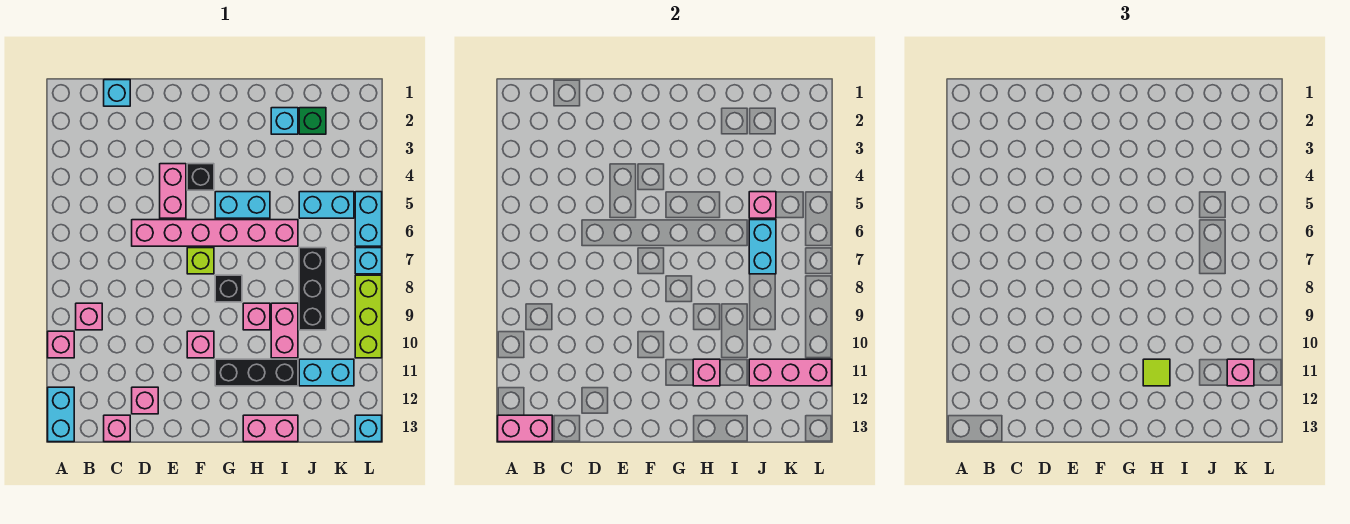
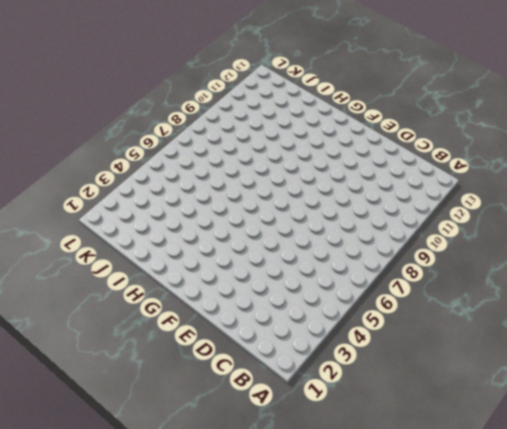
none -> pink 1x1 brick [48,331,74,358]
none -> cyan 1x2 brick [48,387,74,442]
none -> pink 1x1 brick [76,303,102,330]
none -> cyan 1x1 brick [104,80,130,106]

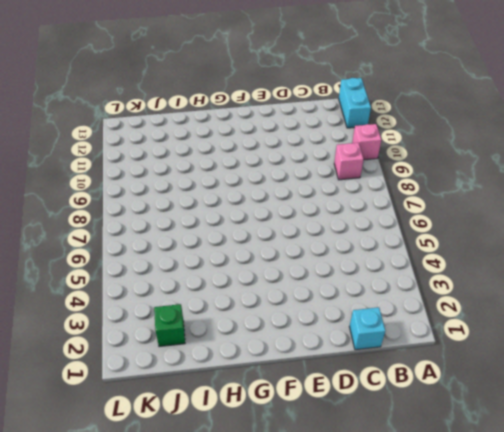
none -> pink 1x1 brick [104,415,130,442]
none -> pink 1x6 brick [132,220,298,246]
none -> pink 1x1 brick [132,387,158,414]
none -> pink 1x2 brick [160,164,186,218]

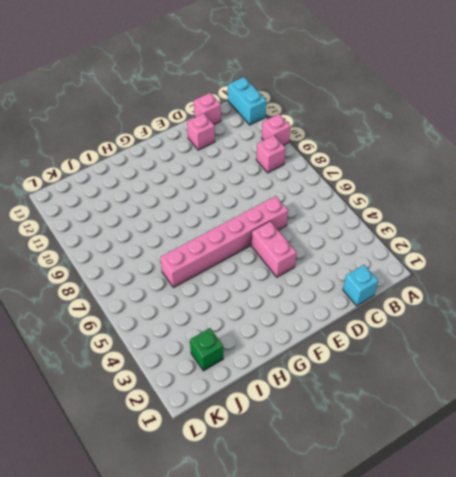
none -> black 1x1 brick [187,164,214,190]
none -> lime 1x1 brick [187,248,214,274]
none -> pink 1x1 brick [187,331,214,358]
none -> cyan 1x2 brick [215,192,270,218]

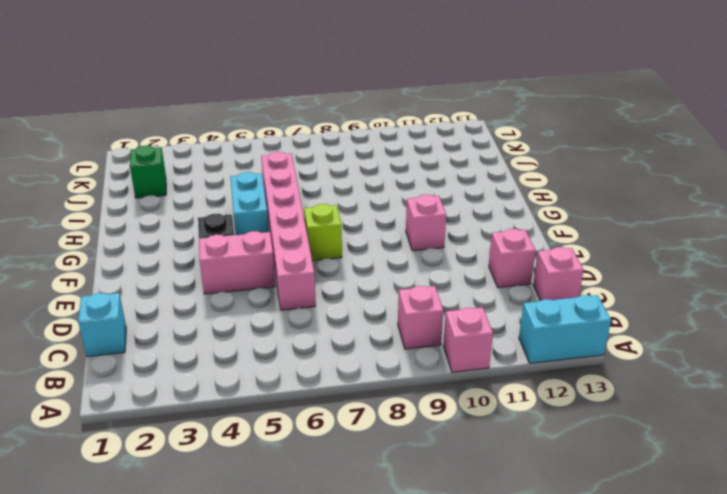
none -> black 1x1 brick [215,275,242,302]
none -> black 1x3 brick [215,359,298,386]
none -> pink 1x1 brick [243,303,270,330]
none -> pink 1x2 brick [243,415,298,442]

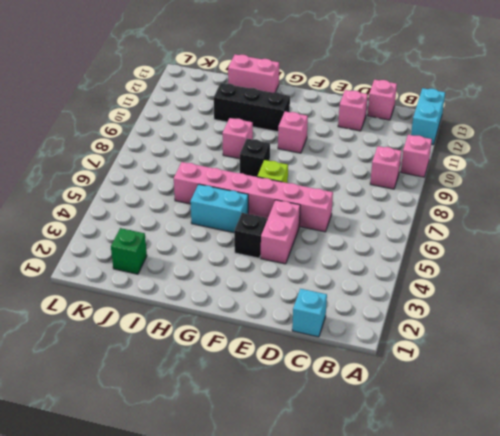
none -> cyan 1x1 brick [271,108,298,134]
none -> pink 1x2 brick [271,303,298,358]
none -> cyan 1x2 brick [299,192,354,218]
none -> black 1x3 brick [299,248,326,330]

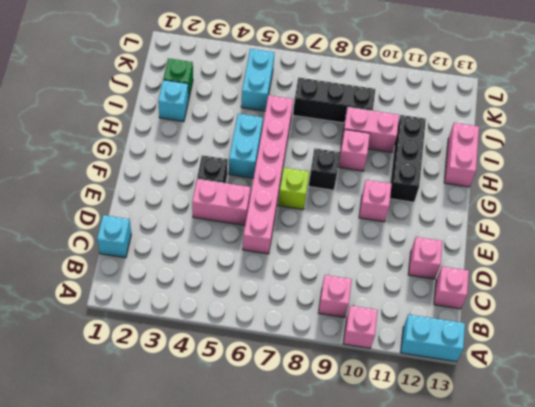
none -> cyan 1x2 brick [299,359,354,386]
none -> cyan 1x2 brick [355,192,382,246]
none -> cyan 1x1 brick [355,248,382,274]
none -> lime 1x3 brick [355,275,382,358]

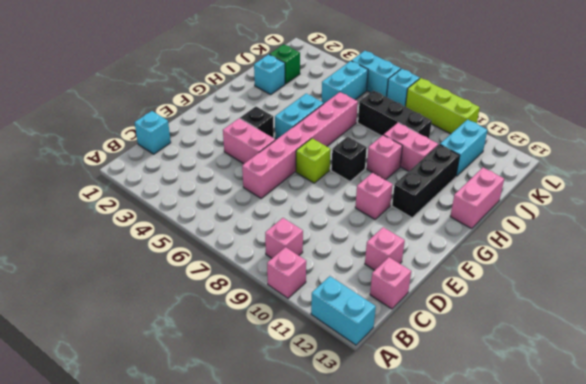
none -> cyan 1x1 brick [355,415,382,442]
none -> pink 1x2 brick [498,415,552,442]
none -> pink 1x1 brick [693,359,720,386]
none -> pink 1x1 brick [749,192,776,218]

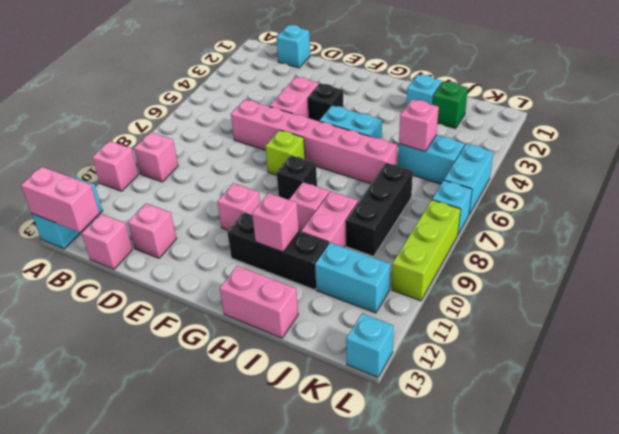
none -> cyan 1x2 brick [749,220,776,274]
none -> pink 1x3 brick [749,359,832,386]
none -> lime 1x1 tile [1143,359,1170,386]
none -> pink 1x1 brick [1227,359,1254,386]

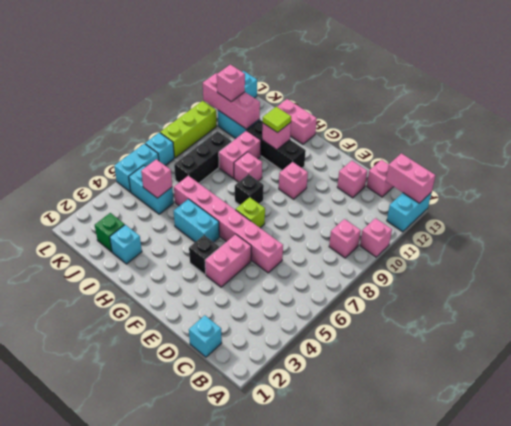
none -> cyan 1x2 brick [749,220,776,274]

